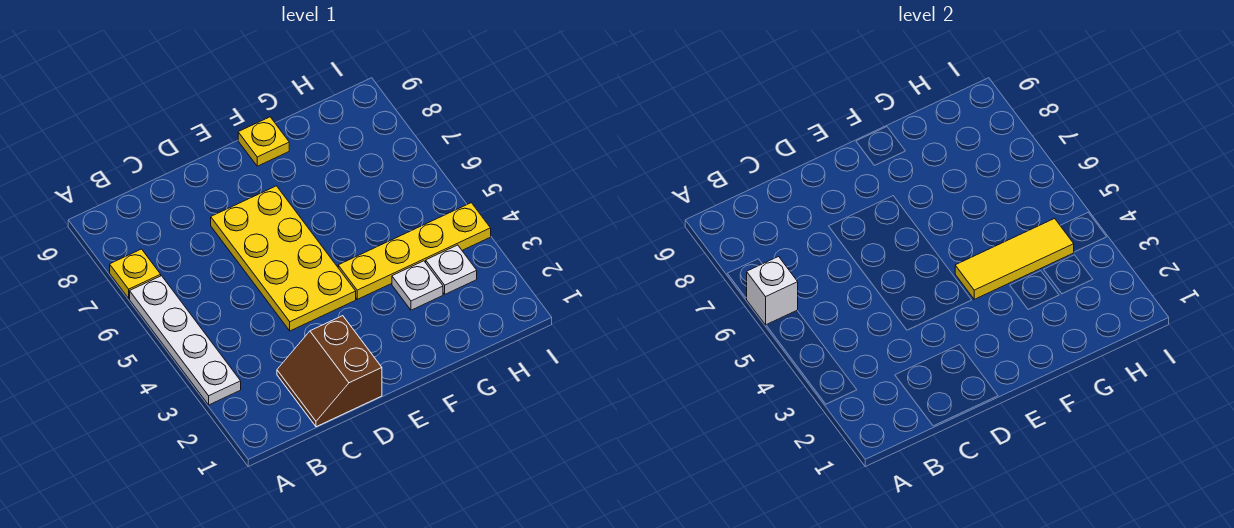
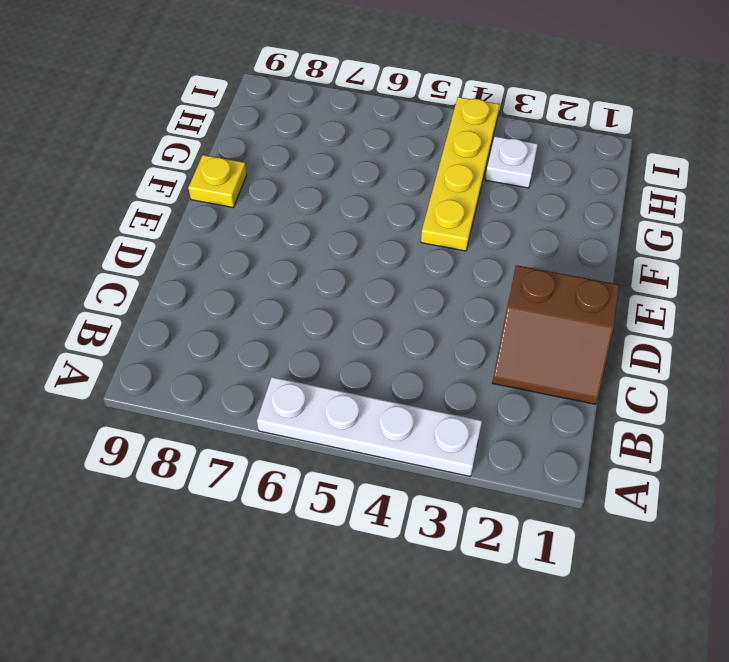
none -> yellow 1x1 plate [110,249,161,298]
none -> yellow 2x4 plate [211,186,356,331]

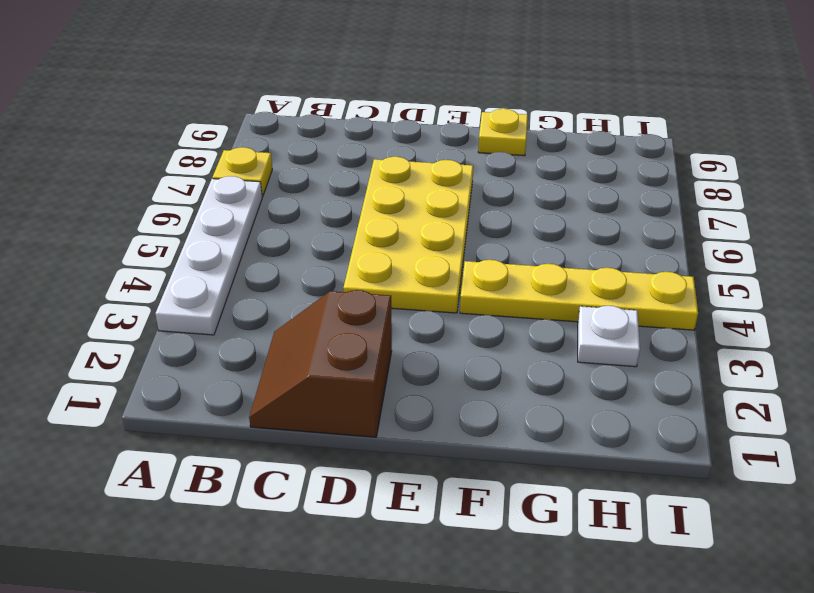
none -> white 1x1 plate [392,261,443,310]
none -> white 1x1 brick [746,257,798,325]

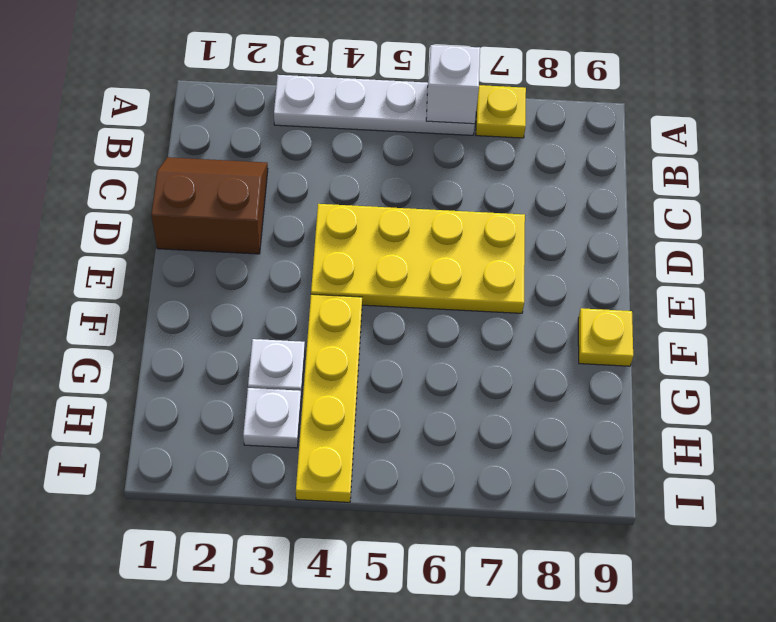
none -> yellow 1x3 tile [955,218,1074,299]

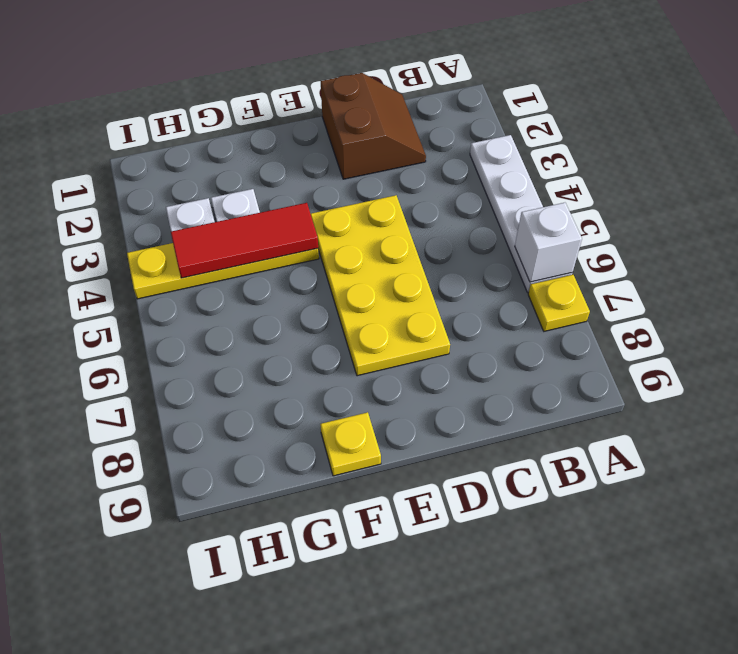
red 1x3 tile [171,203,318,278] -> yellow 1x3 tile [955,218,1074,299]

